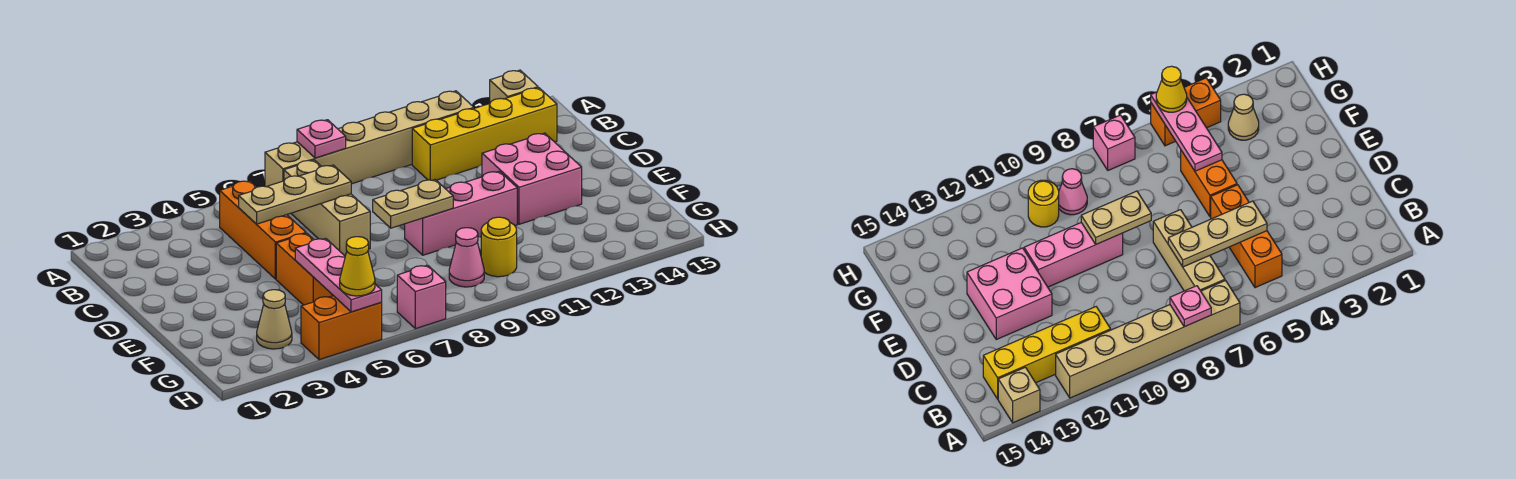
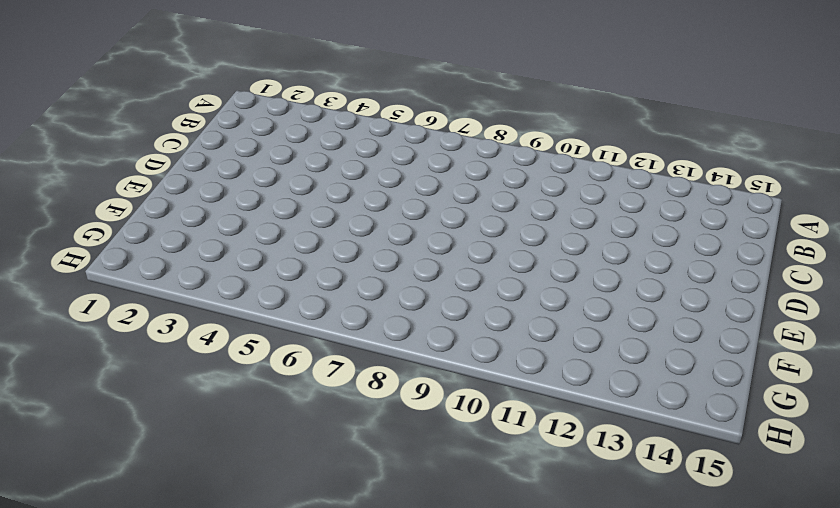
none -> tan 1x6 brick [265,91,474,187]
none -> tan 1x1 brick [490,70,538,103]
none -> orange 1x3 brick [220,181,306,279]

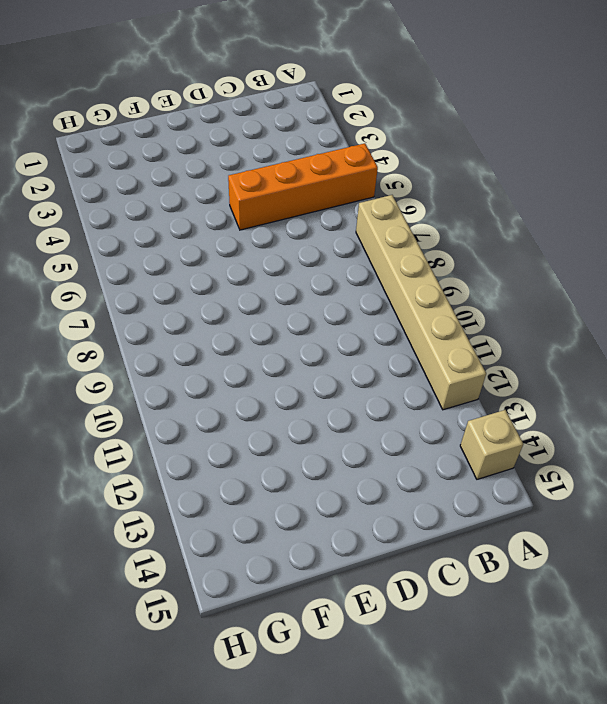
orange 1x4 brick [228,143,378,230] -> orange 1x3 brick [220,181,306,279]
none -> tan 1x3 brick [284,160,370,256]
none -> yellow 1x4 brick [412,88,557,180]
none -> pink 2x2 brick [482,133,582,224]

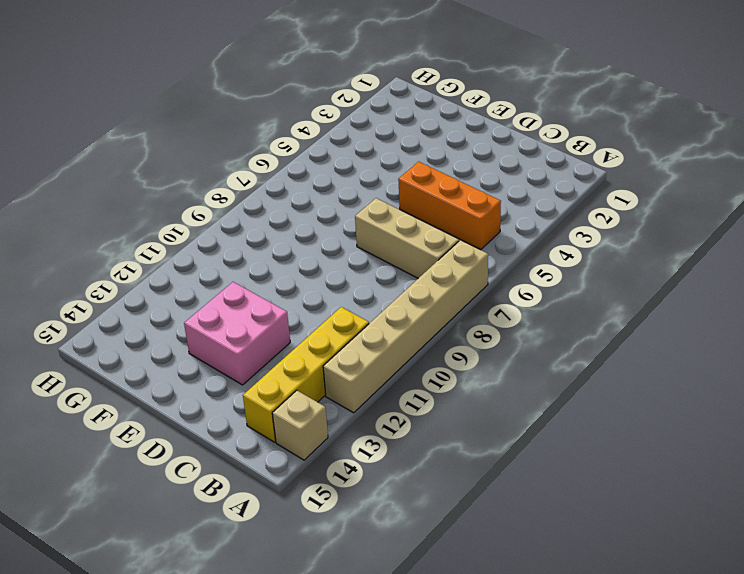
none -> orange 1x2 brick [276,233,333,305]
none -> pink 1x3 brick [405,171,517,255]
none -> tan 1x1 cone [257,290,292,349]

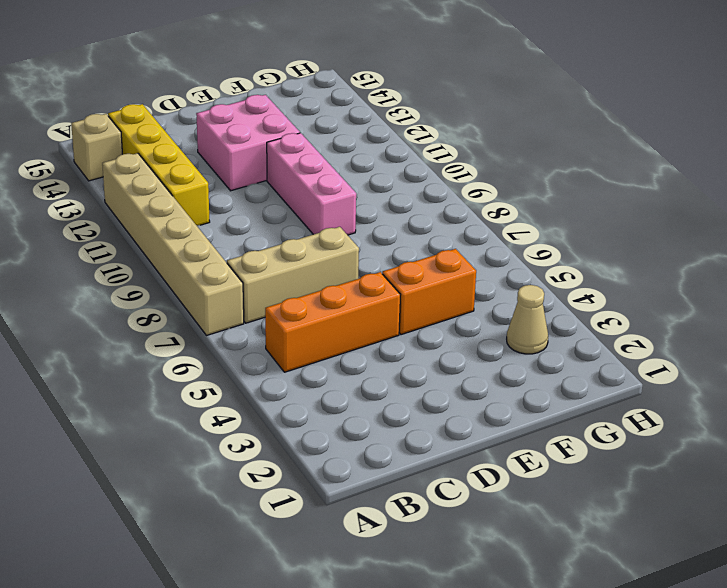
none -> pink 1x1 cone [449,228,484,287]
none -> yellow 1x1 round brick [481,217,517,277]
none -> orange 1x2 brick [301,296,382,360]

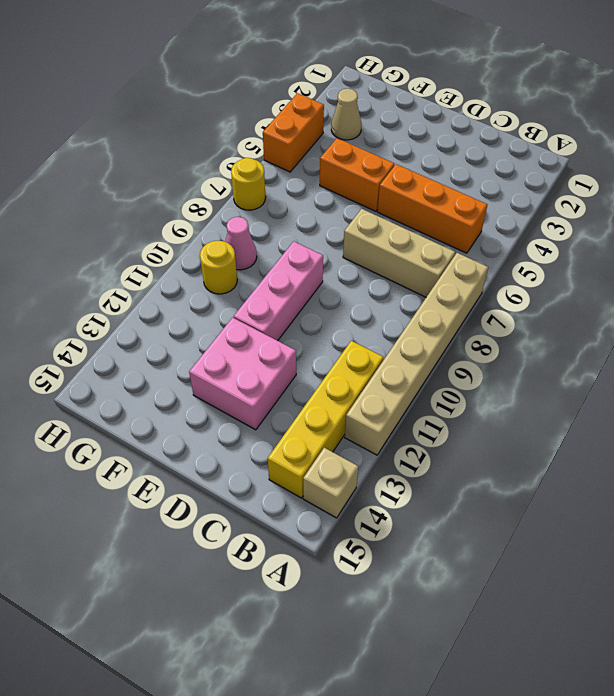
yellow 1x1 round brick [231,158,266,210] -> pink 1x1 brick [397,265,446,329]
none -> pink 1x1 plate [297,120,346,158]
none -> tan 1x3 plate [239,165,351,224]
none -> tan 1x2 plate [373,180,453,228]

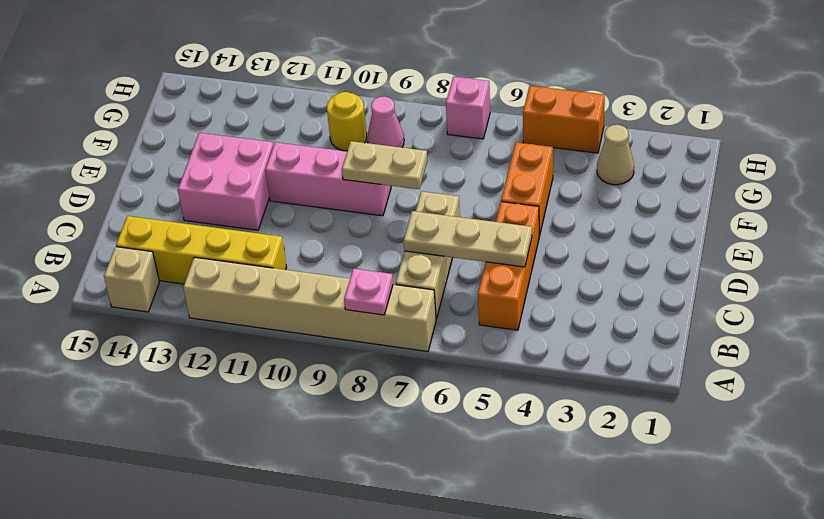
none -> pink 1x3 plate [295,238,382,312]
none -> yellow 1x1 cone [340,237,375,296]

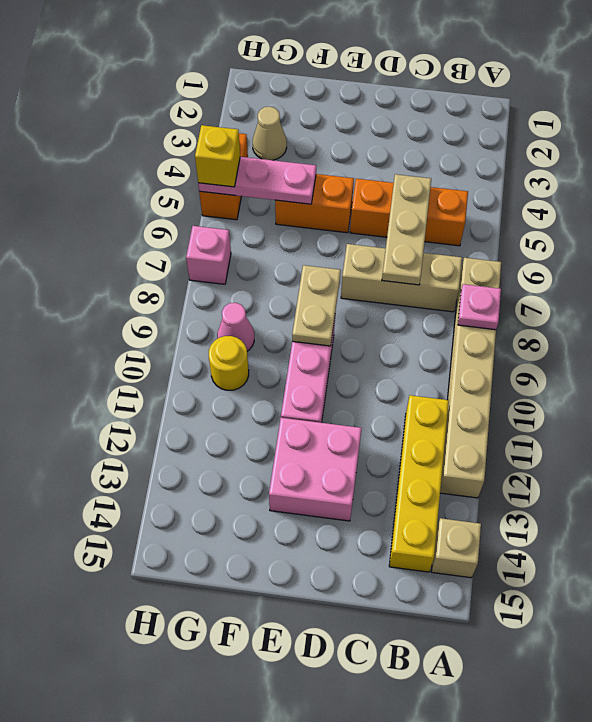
yellow 1x1 brick [195,125,240,187] -> yellow 1x1 cone [340,237,375,296]

